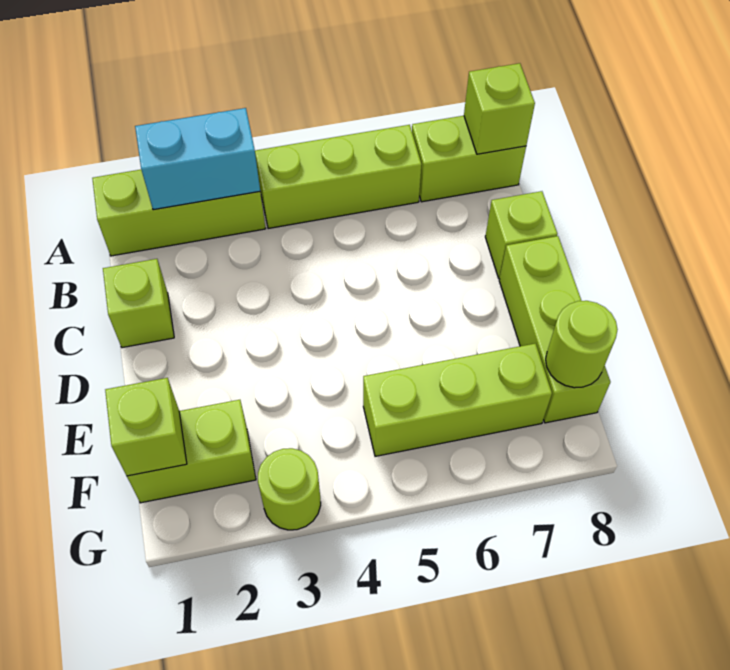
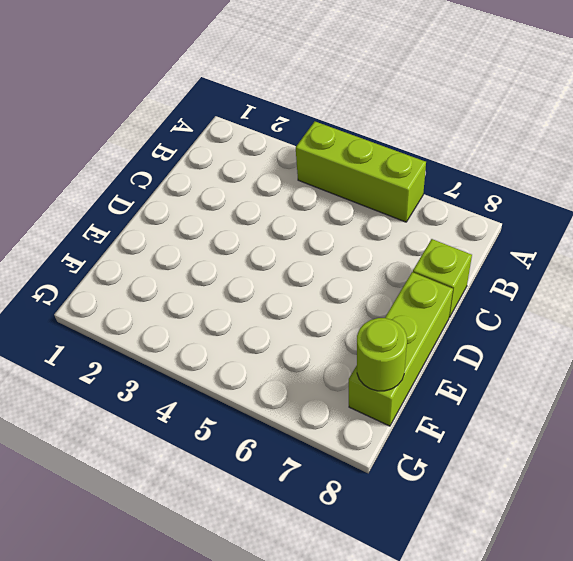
none -> lime 1x3 brick [92,170,266,256]
none -> lime 1x2 brick [412,116,526,202]
none -> lime 1x1 brick [103,259,174,348]

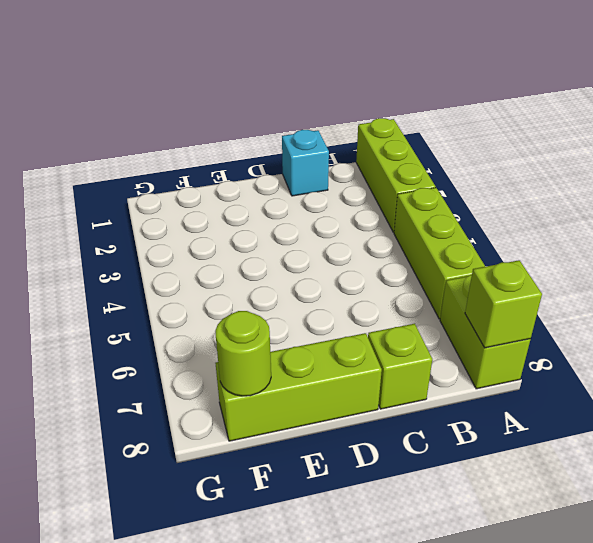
cyan 1x1 brick [282,130,329,196] -> lime 1x1 brick [103,259,174,348]
none -> lime 1x2 brick [127,400,256,503]
none -> lime 1x3 brick [363,343,552,456]
none -> lime 1x1 round brick [258,448,321,530]

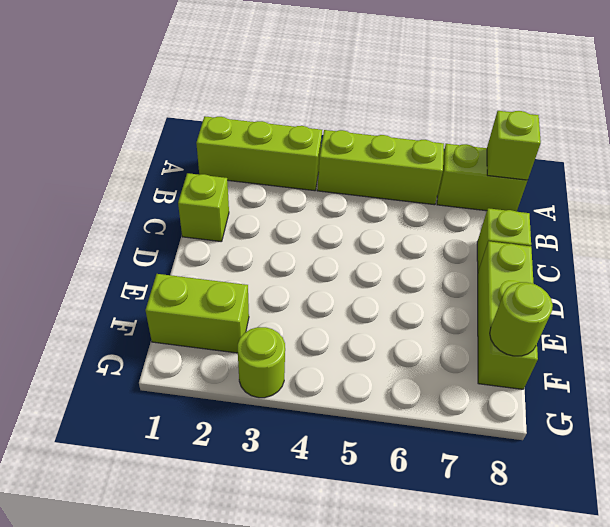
none -> lime 1x3 brick [363,343,552,456]
none -> cyan 1x2 brick [135,108,260,210]
none -> lime 1x1 brick [105,378,187,476]

